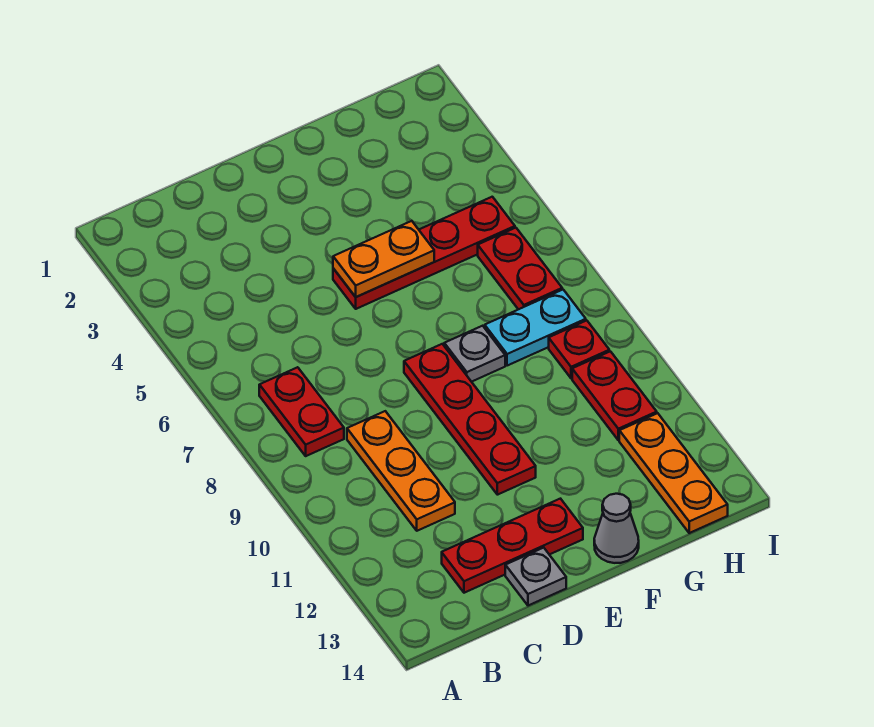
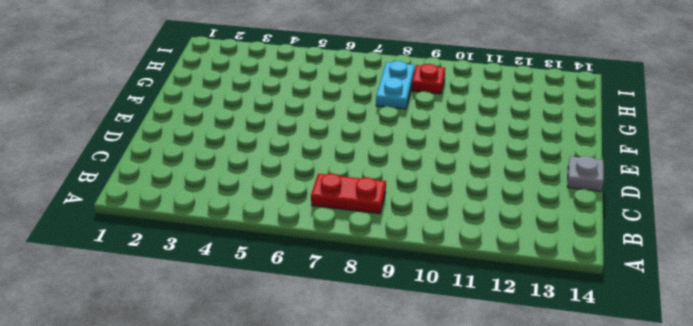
none -> orange 1x3 plate [347,411,455,531]
none -> red 1x3 plate [442,499,583,593]
none -> red 1x4 plate [333,197,515,309]

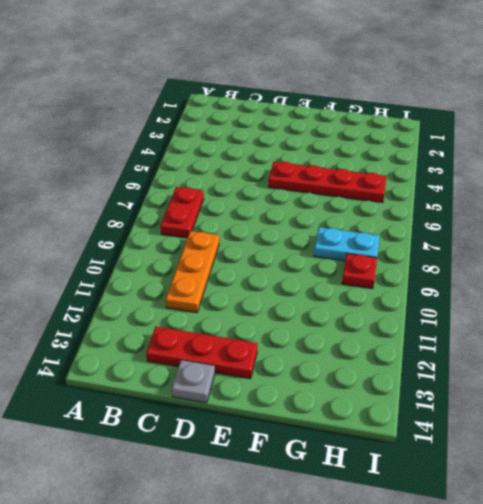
none -> red 1x4 plate [404,344,536,495]
none -> grey 1x1 plate [444,326,505,382]
none -> grey 1x1 cone [594,494,639,563]

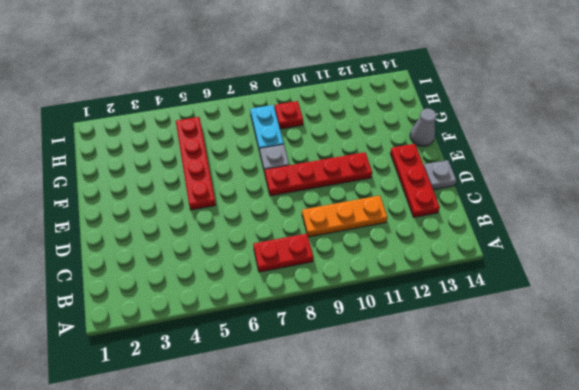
none -> red 1x2 plate [478,228,562,309]
none -> red 1x2 plate [572,351,657,440]
none -> orange 1x3 plate [619,413,728,533]

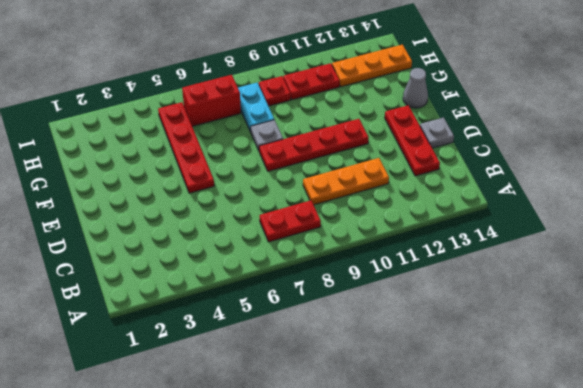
red 1x2 brick [182,75,241,126] -> red 1x2 plate [478,228,562,309]
none -> orange 1x2 plate [333,221,434,297]

